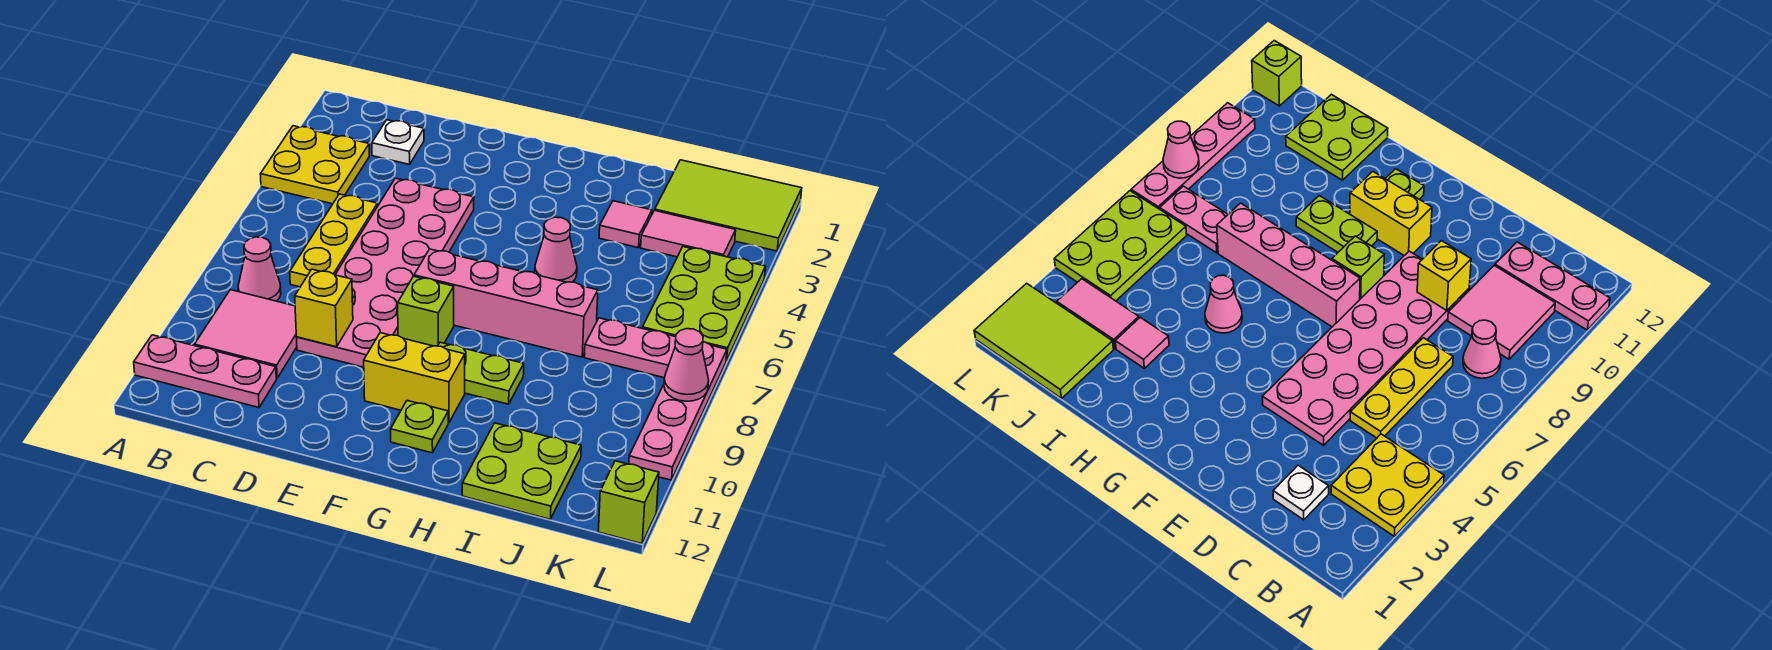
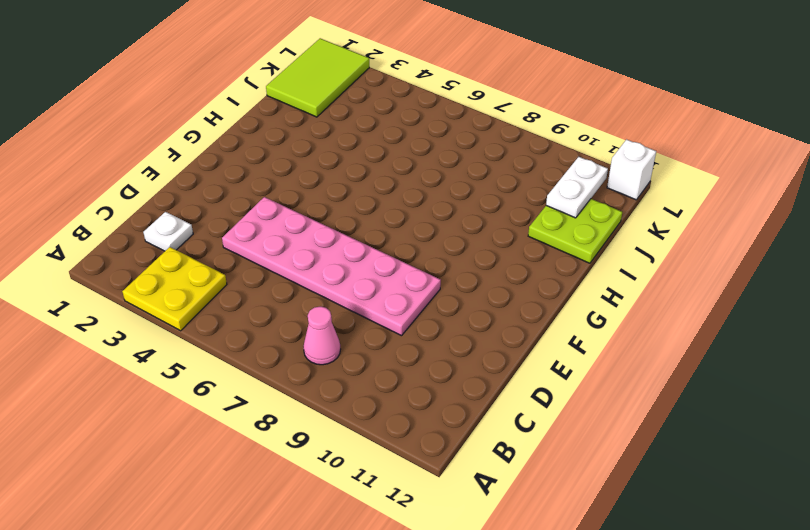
white 1x2 plate [546,157,608,218] -> none
white 1x1 brick [607,139,656,200] -> lime 1x1 brick [598,461,659,544]
none -> pink 1x3 plate [134,335,276,408]
none -> pink 2x2 tile [194,290,297,378]
none -> yellow 1x3 plate [290,194,378,287]

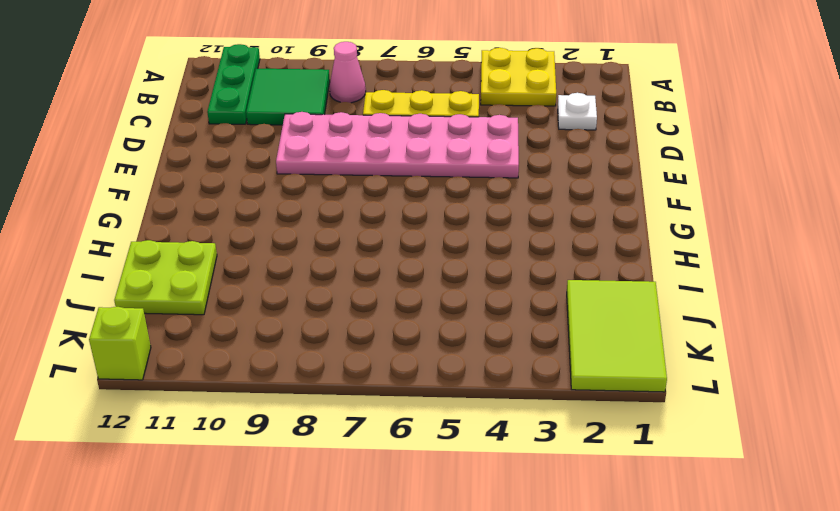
green 1x3 plate [207,44,260,124] -> pink 1x3 plate [134,335,276,408]
green 2x2 tile [246,69,330,125] -> pink 2x2 tile [194,290,297,378]
none -> pink 1x4 brick [414,249,598,357]
none -> lime 1x1 brick [398,276,454,346]
none -> yellow 1x2 brick [364,333,465,423]

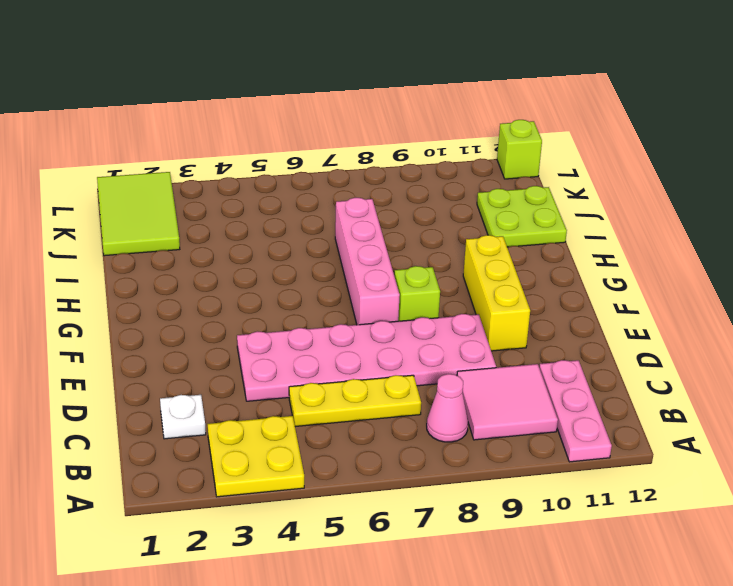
yellow 1x3 brick [463,235,530,351] -> yellow 1x2 brick [364,333,465,423]
none -> lime 1x2 plate [438,342,524,404]
none -> lime 1x1 plate [391,401,448,453]
none -> pink 1x1 cone [535,217,577,282]

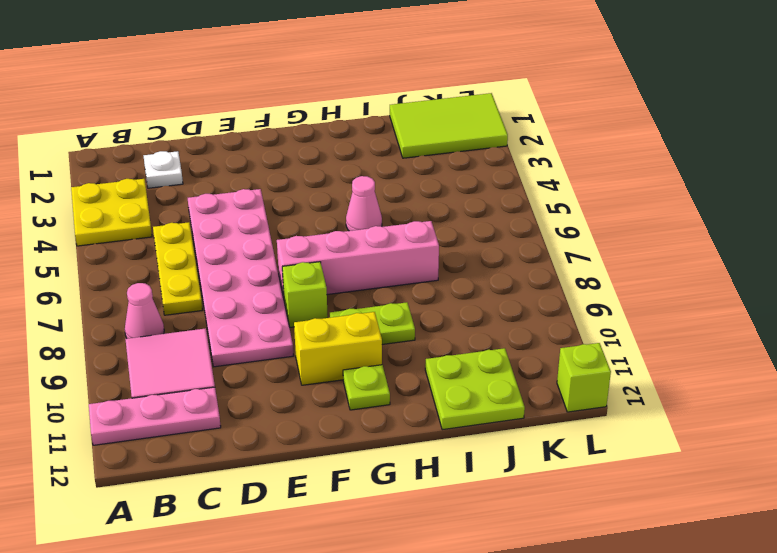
none -> pink 1x1 tile [599,201,652,248]
none -> pink 1x2 tile [641,210,736,257]
none -> pink 1x2 plate [584,318,676,378]

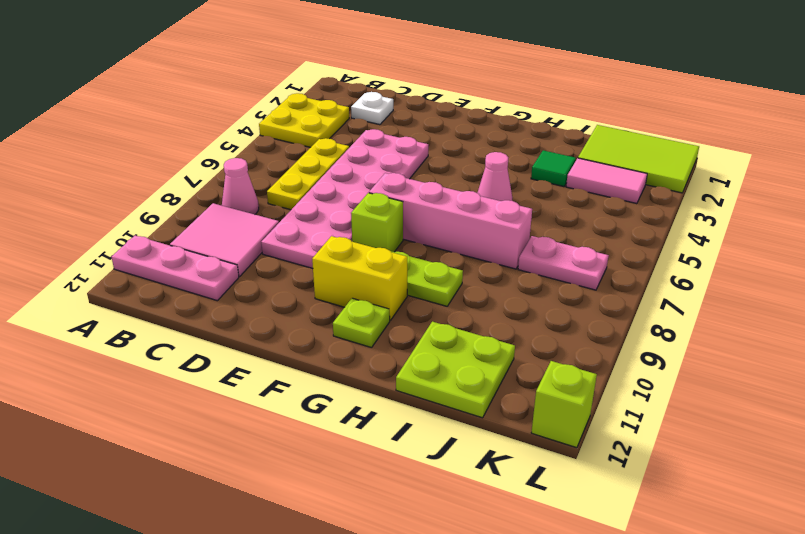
green 1x1 tile [531,150,576,187] -> pink 1x1 tile [599,201,652,248]
none -> lime 2x3 plate [643,247,765,361]
none -> pink 1x4 plate [629,342,727,480]
none -> yellow 1x1 brick [295,269,353,347]

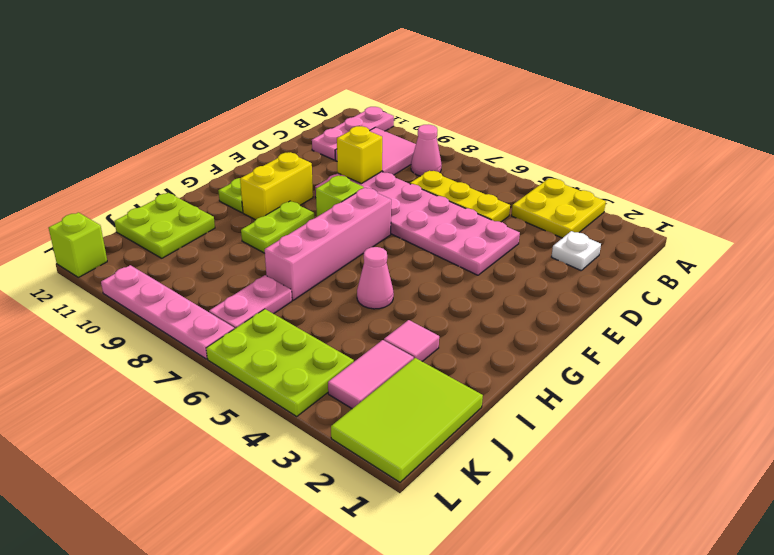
none -> pink 1x1 cone [664,329,709,401]

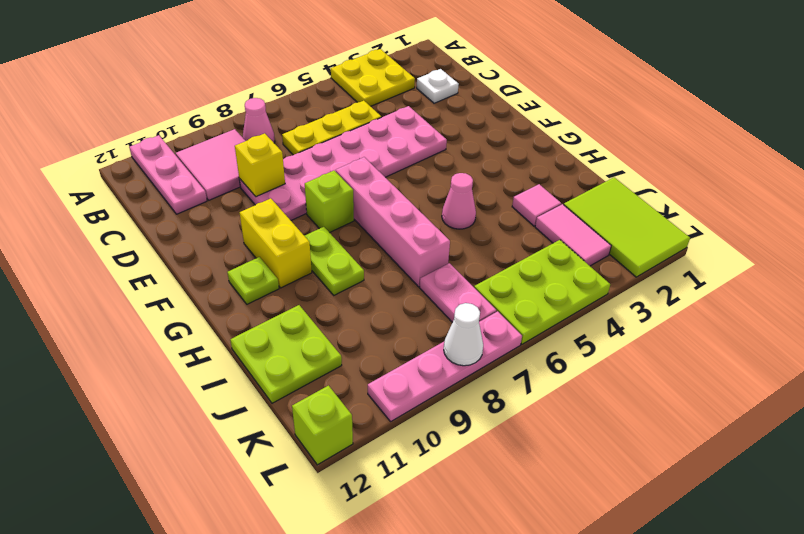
white 1x1 cone [444,303,483,366] -> pink 1x1 cone [664,329,709,401]

